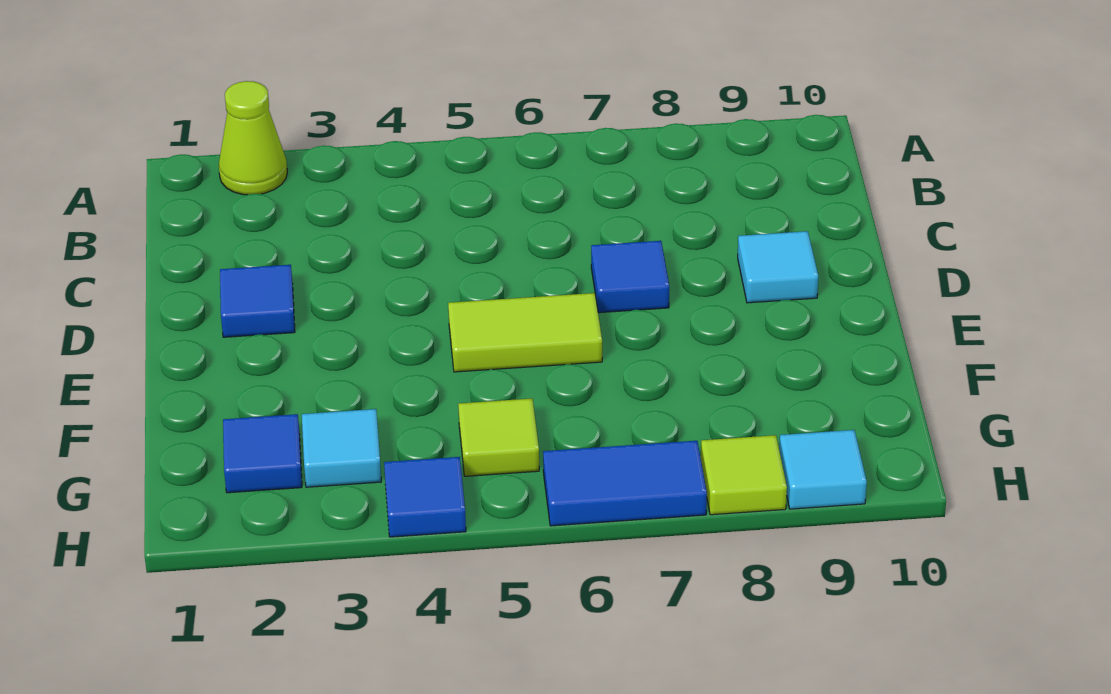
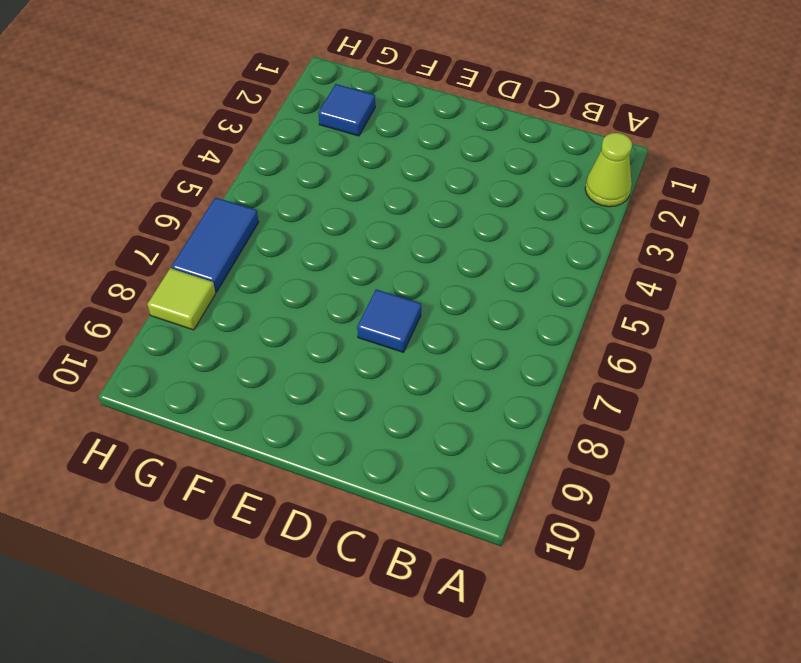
none -> blue 1x1 tile [220,265,295,337]
none -> cyan 1x1 tile [738,231,818,303]
none -> lime 1x2 tile [448,293,602,372]

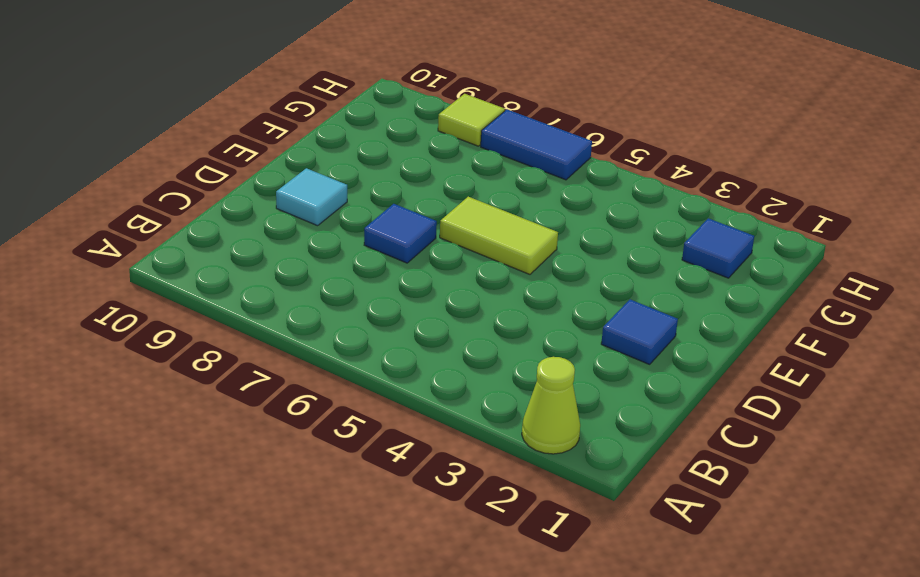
none -> cyan 1x1 tile [302,409,381,487]
none -> lime 1x1 tile [458,398,539,476]
none -> blue 1x1 tile [384,457,466,537]

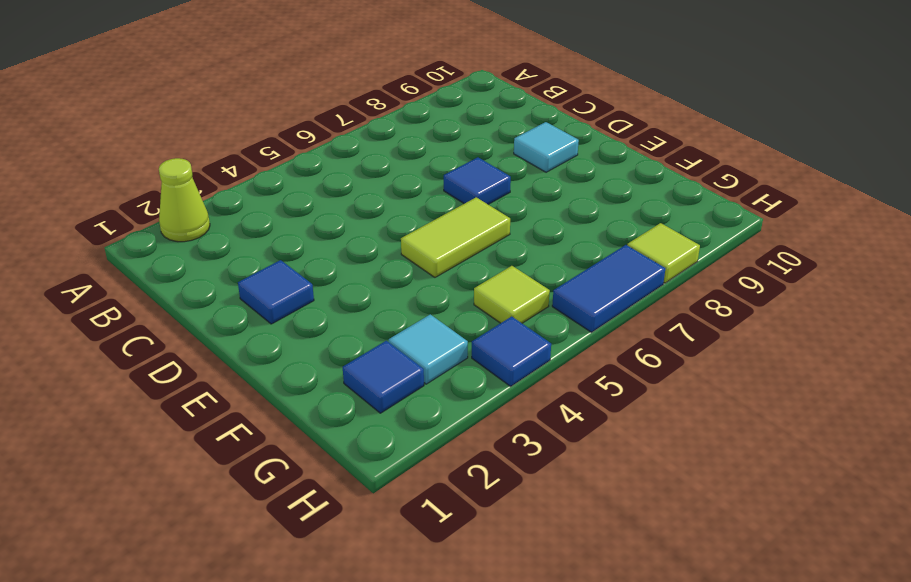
none -> cyan 1x1 tile [779,430,867,509]

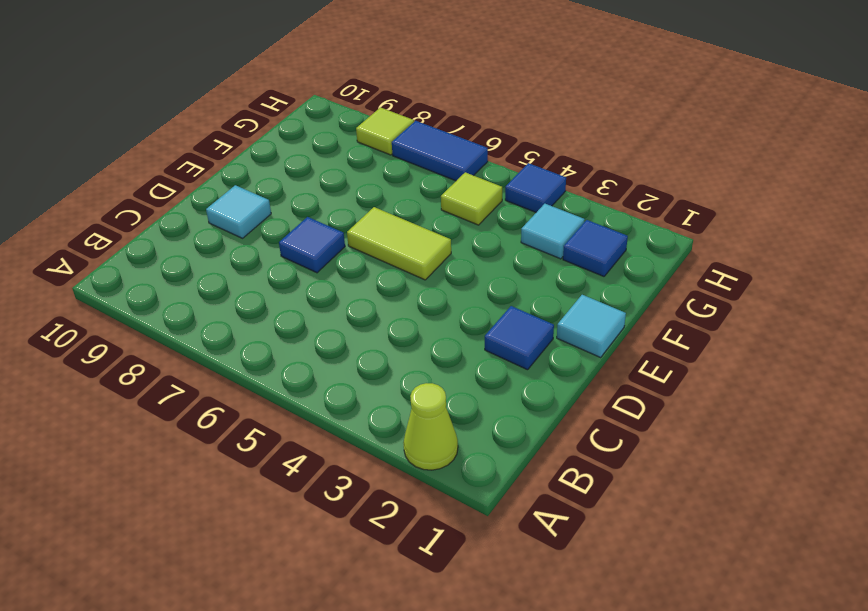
cyan 1x1 tile [557,295,626,357] -> cyan 1x1 tile moved to [779,430,867,509]

